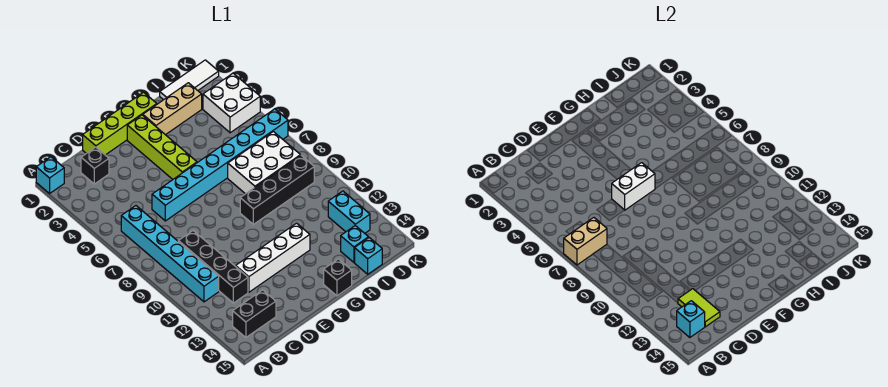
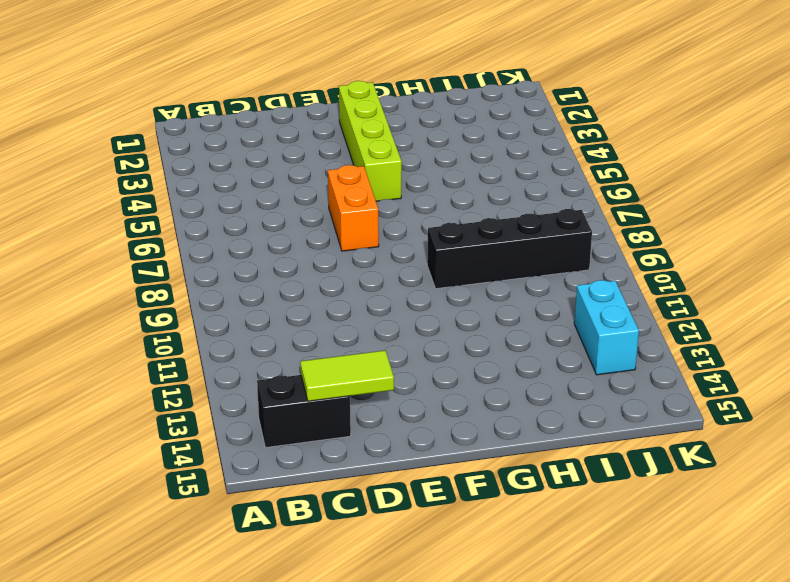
lime 1x2 tile [300,350,394,401] -> lime 1x2 tile turned to [678,289,720,327]
orange 1x2 brick [328,165,379,251] -> cyan 1x8 brick [152,109,288,221]
none -> cyan 1x1 brick [36,157,64,193]
none -> cyan 1x6 brick [121,206,219,302]
none -> black 1x1 brick [81,147,109,184]

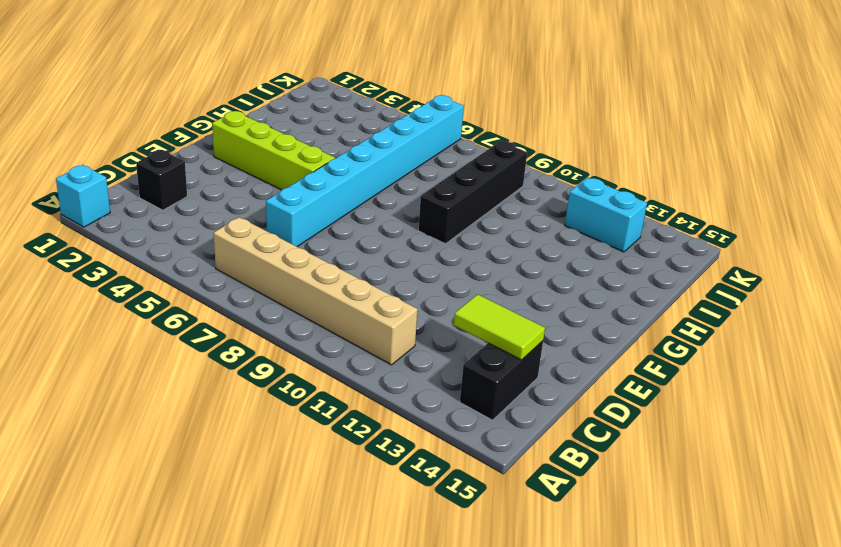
tan 1x6 brick [214,217,418,365] -> cyan 1x6 brick [121,206,219,302]
none -> black 1x4 brick [178,231,248,303]
none -> lime 1x4 brick [83,92,157,155]
none -> white 1x4 brick [236,223,310,292]

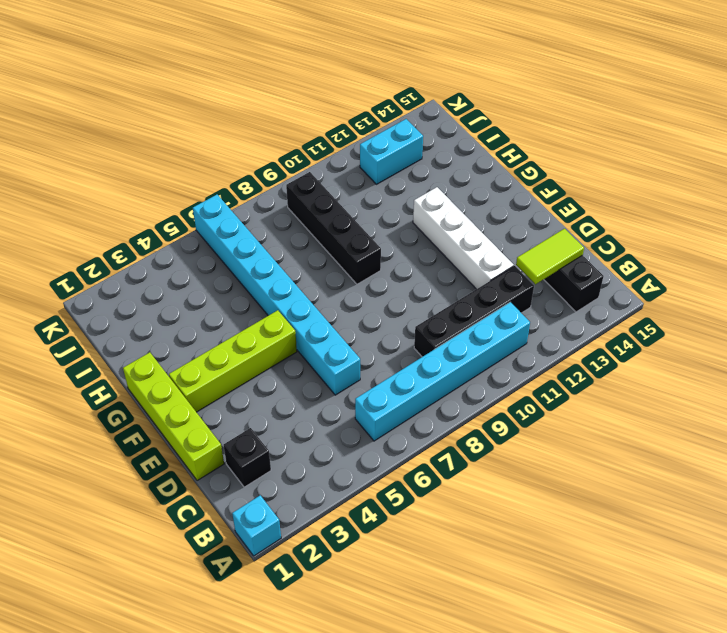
none -> tan 1x3 brick [143,83,202,135]
none -> black 1x1 brick [324,259,352,296]
none -> white 2x3 brick [228,132,301,194]

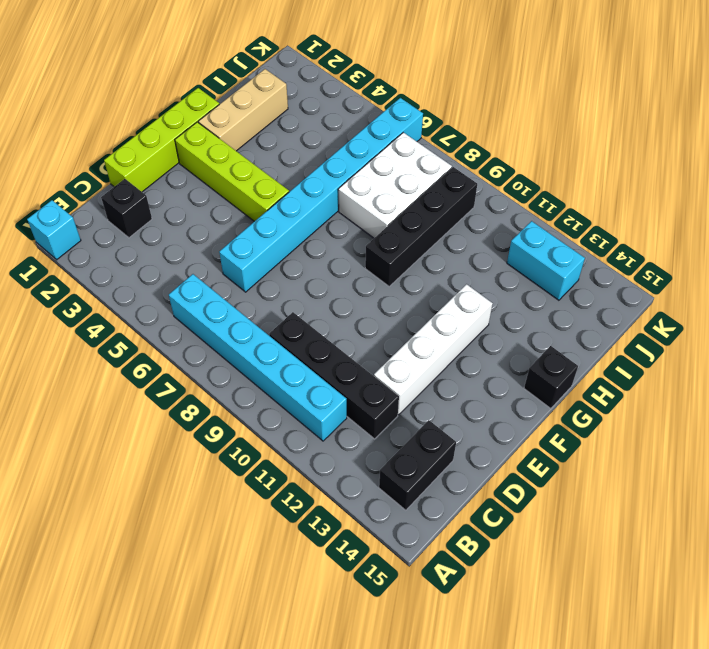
none -> white 1x3 tile [160,60,219,100]
none -> cyan 1x1 brick [341,226,369,262]
none -> cyan 1x1 brick [355,238,382,274]

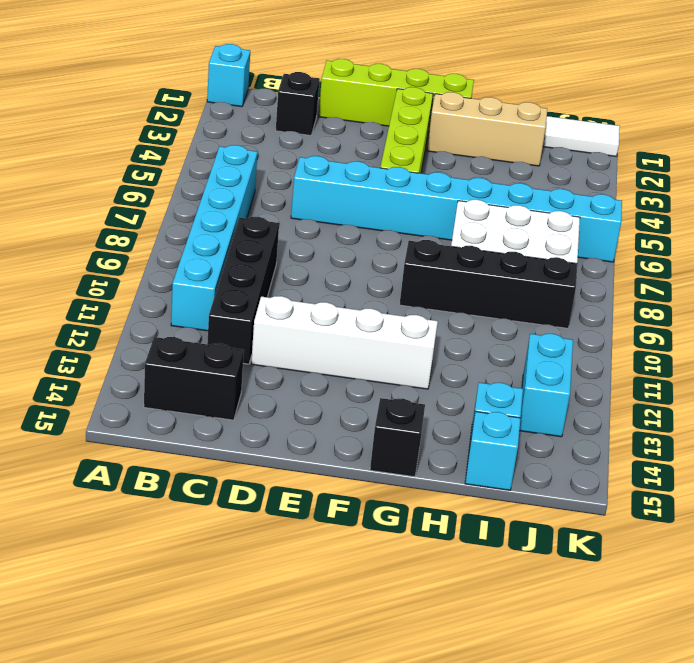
none -> white 2x2 brick [203,73,260,133]
none -> tan 1x2 brick [564,218,607,265]
none -> cyan 1x1 brick [677,301,705,338]

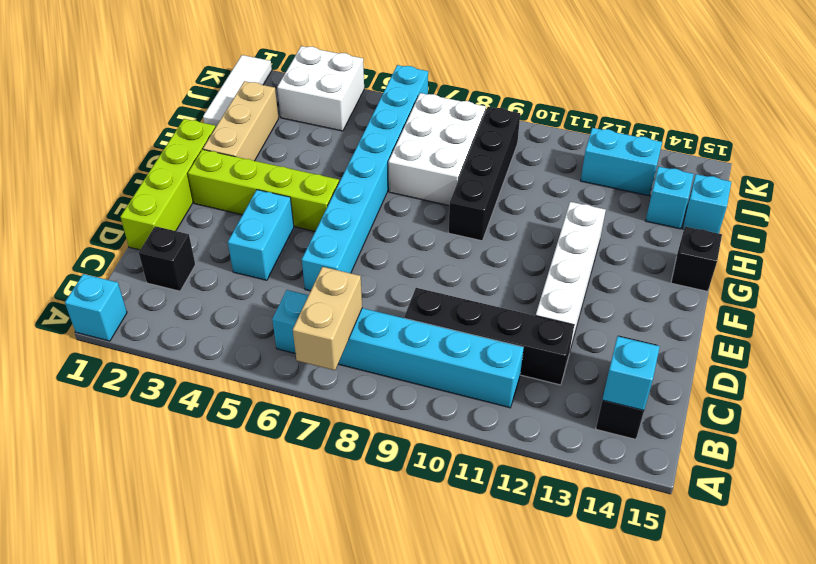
cyan 1x2 brick [228,190,294,280] -> none
none -> lime 1x2 tile [678,289,720,327]
none -> white 1x2 brick [612,163,655,210]

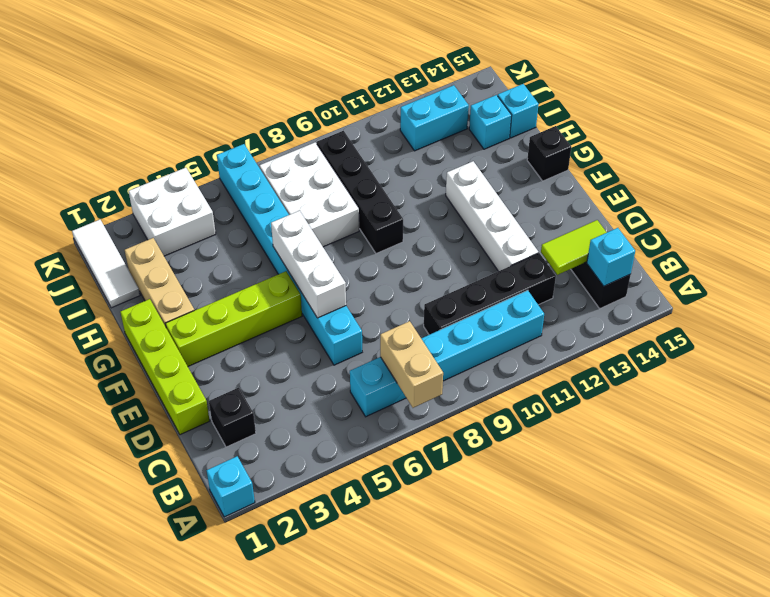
white 1x3 brick [271,211,346,318] -> white 1x2 brick [612,163,655,210]

